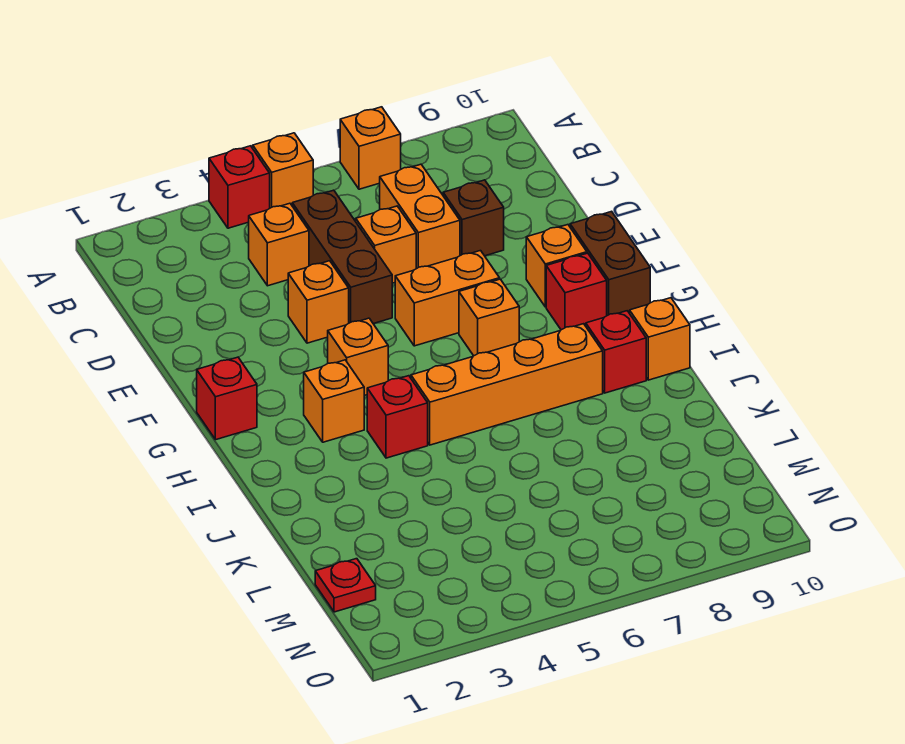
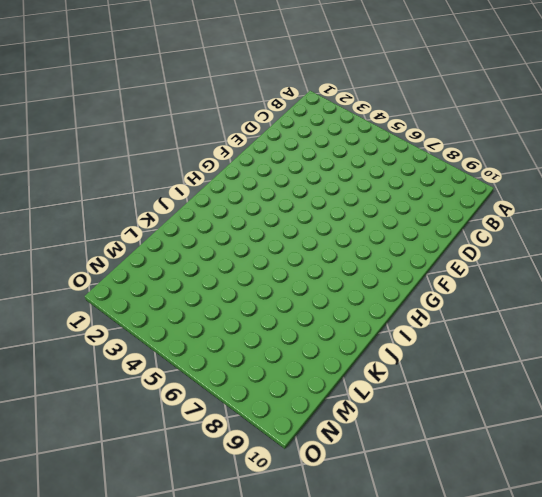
none -> red 1x1 brick [209,146,270,228]
none -> orange 1x1 brick [253,133,313,208]
none -> orange 1x1 brick [340,107,401,189]

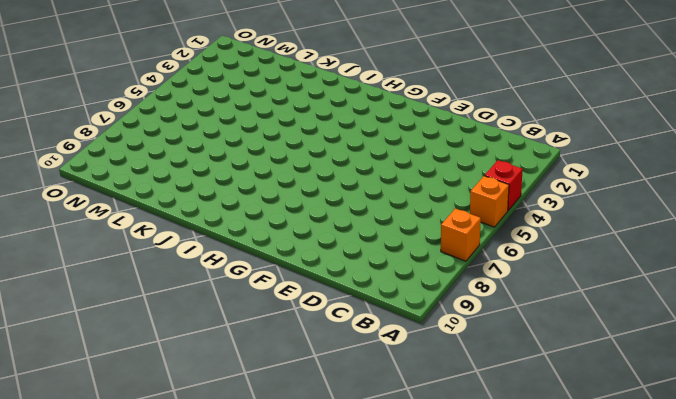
none -> orange 1x1 brick [249,203,309,286]
none -> brown 1x3 brick [292,190,392,324]
none -> orange 1x2 brick [380,164,460,269]

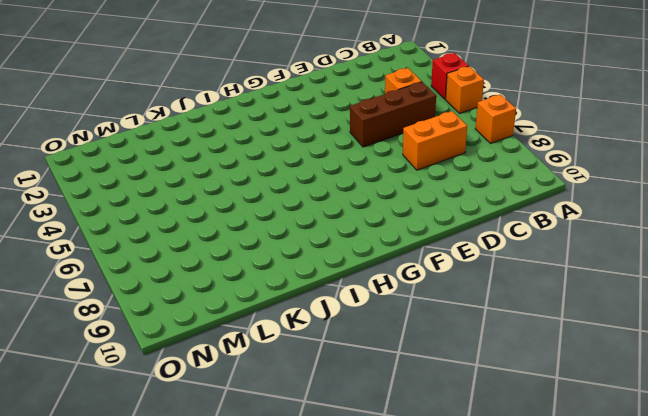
none -> orange 1x1 brick [356,206,416,283]
none -> brown 1x1 brick [443,180,504,256]
none -> orange 1x1 brick [288,261,349,343]

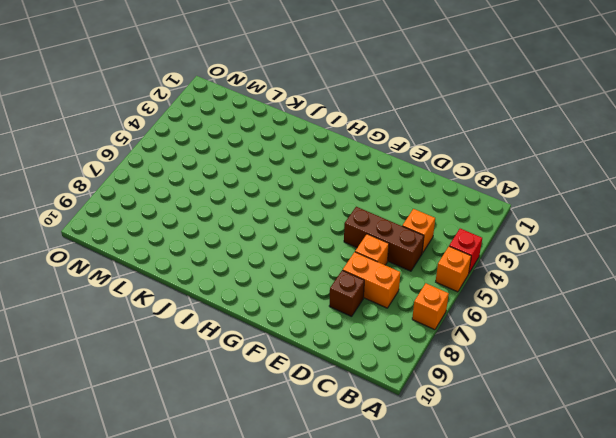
none -> orange 1x1 brick [288,261,349,343]
none -> orange 1x2 brick [395,251,500,346]
none -> orange 1x1 brick [526,225,587,307]

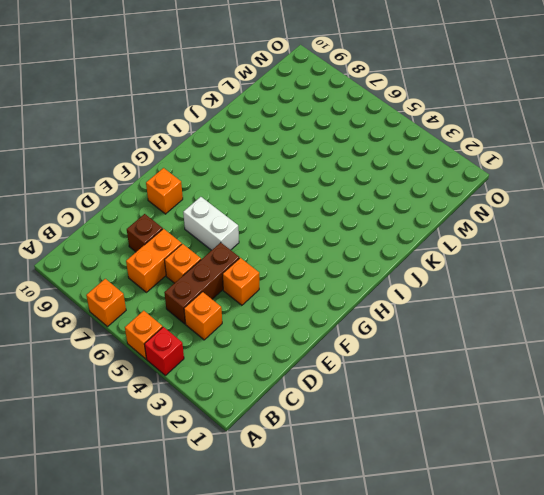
white 1x2 brick [183,197,239,250] -> orange 1x2 brick [395,251,500,346]
none -> brown 1x2 brick [570,211,650,316]
none -> red 1x1 brick [197,357,257,440]
none -> orange 1x1 brick [328,318,388,395]

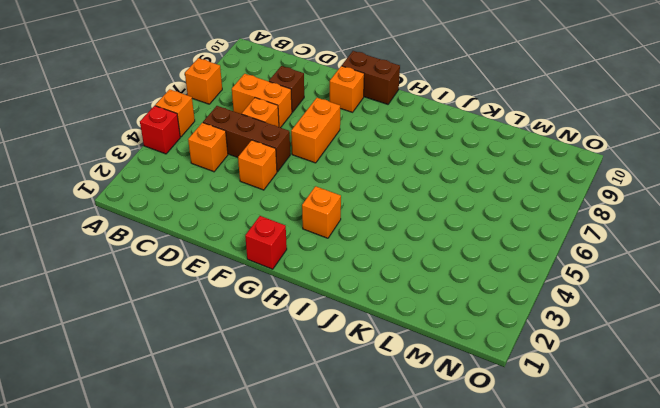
none -> orange 1x1 brick [328,318,388,395]
none -> orange 1x1 brick [459,279,519,356]
none -> red 1x1 brick [546,253,607,330]

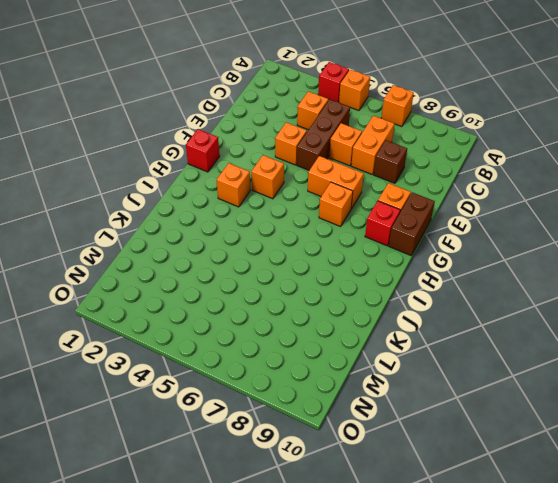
none -> red 1x1 brick [367,376,428,458]
none -> orange 1x4 brick [411,324,603,445]
none -> red 1x1 brick [586,311,646,393]

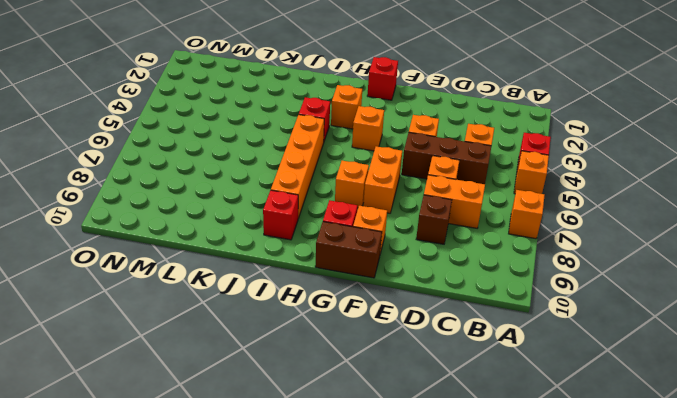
none -> orange 1x1 brick [630,298,690,380]
none -> red 1x1 plate [315,559,376,612]

